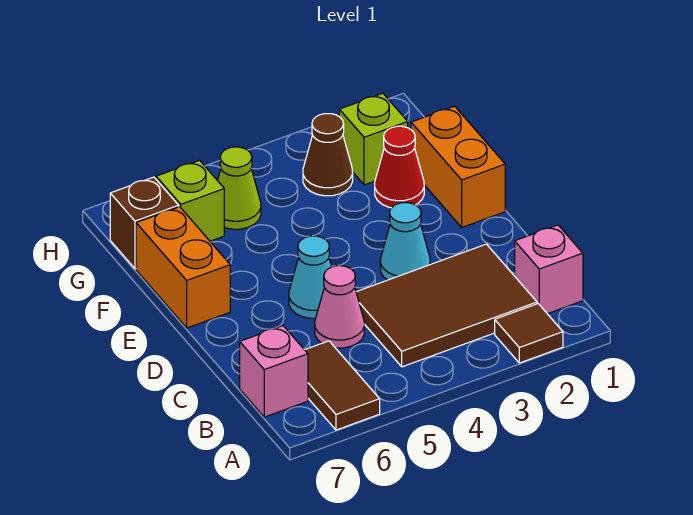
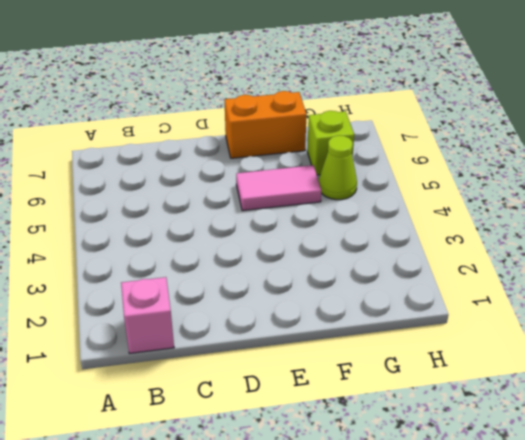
pink 1x2 tile [236,165,321,211] -> none
none -> brown 1x1 tile [495,304,563,363]
none -> brown 1x2 tile [305,341,380,430]
none -> brown 2x3 tile [356,244,537,367]

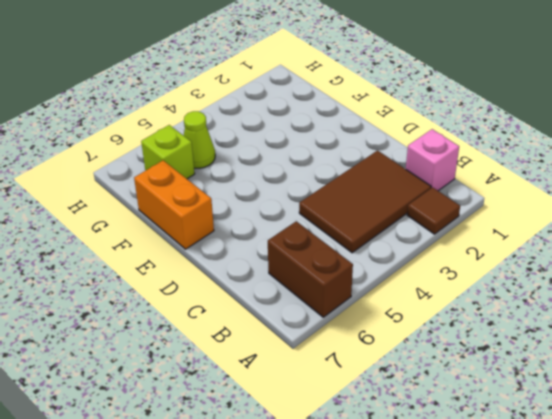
brown 1x2 brick [268,221,353,317] -> brown 1x2 tile [305,341,380,430]
none -> pink 1x1 brick [240,326,308,417]
none -> pink 1x1 cone [315,266,364,348]
none -> cyan 1x1 cone [380,203,430,280]

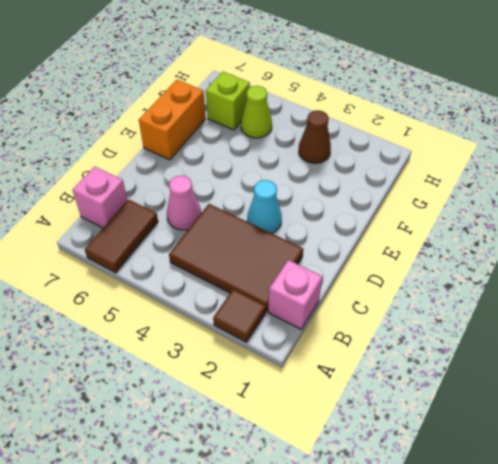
none -> cyan 1x1 cone [289,236,331,318]
none -> orange 1x2 brick [411,106,505,227]
none -> red 1x1 cone [375,126,424,208]

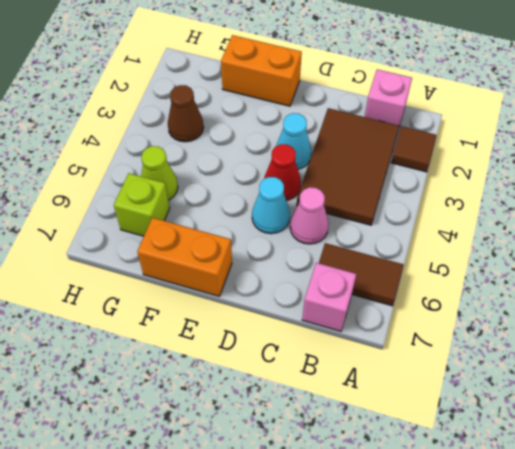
red 1x1 cone [264,144,301,201] -> red 1x1 cone moved to [375,126,424,208]
none -> lime 1x1 brick [339,93,408,185]
none -> brown 1x1 brick [110,177,179,269]

